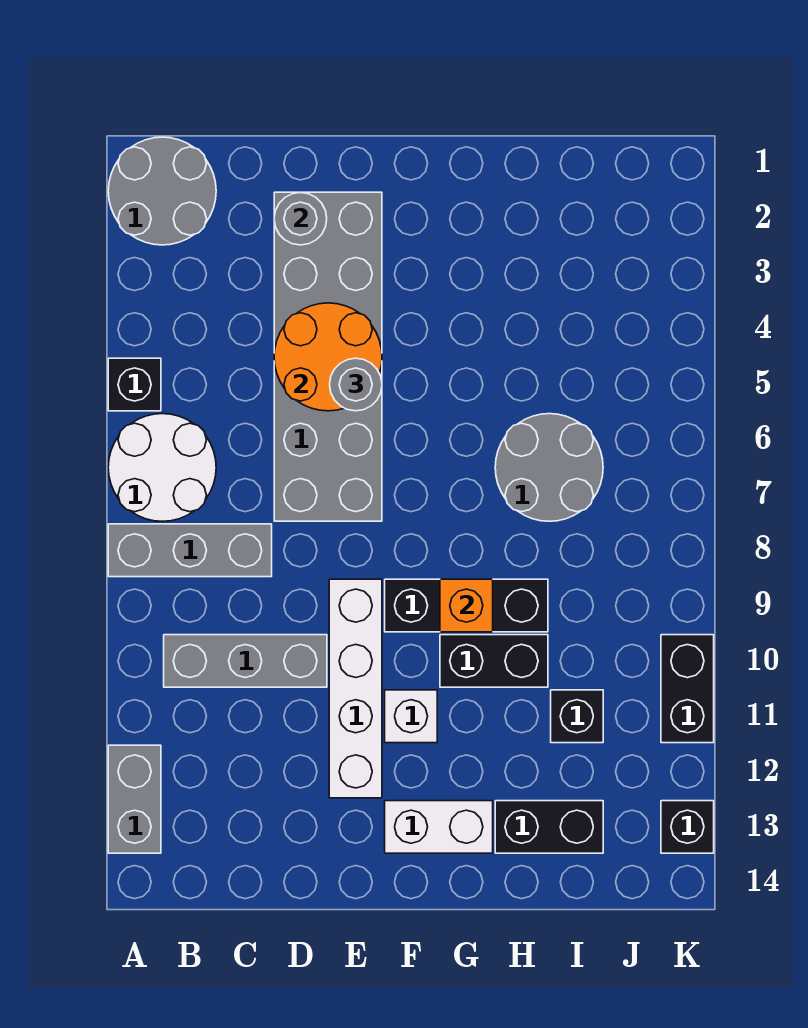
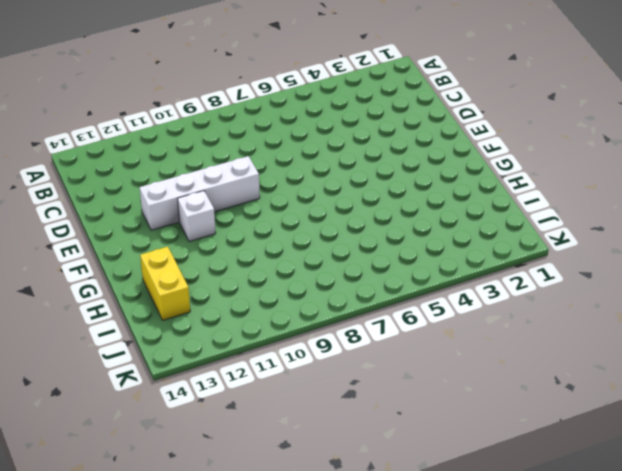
yellow 1x2 brick [140,247,190,320] -> black 1x2 brick [495,801,603,853]
none -> grey 2x2 round brick [108,137,216,245]
none -> black 1x1 brick [108,358,161,411]
none -> white 2x2 round brick [108,414,216,521]

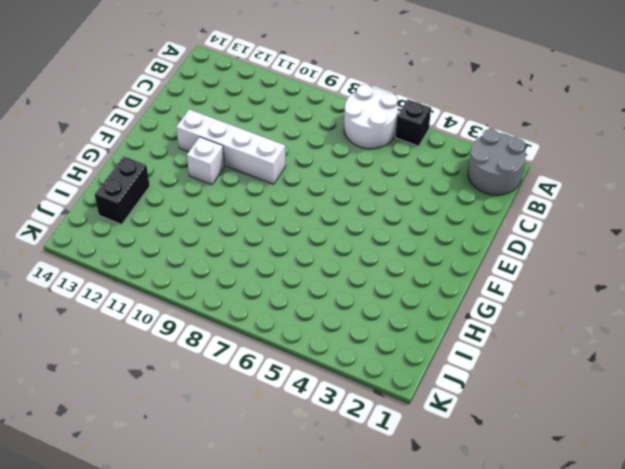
none -> grey 1x3 brick [108,524,272,577]
none -> grey 1x2 brick [108,745,161,853]
none -> grey 1x3 brick [164,635,327,687]

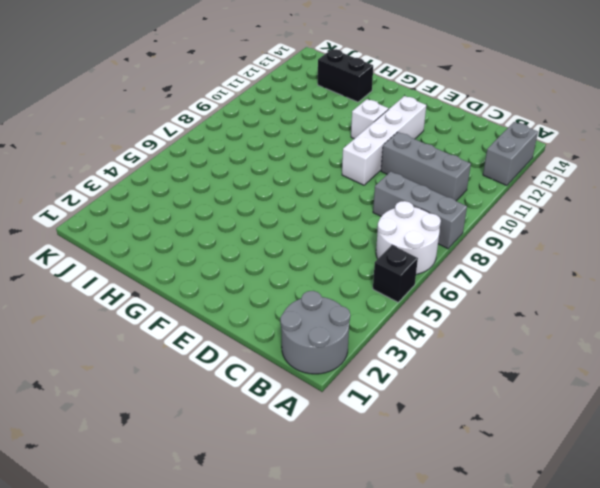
none -> grey 2x6 brick [274,192,382,521]
none -> black 1x3 brick [385,579,548,632]
none -> white 1x2 brick [385,801,493,853]

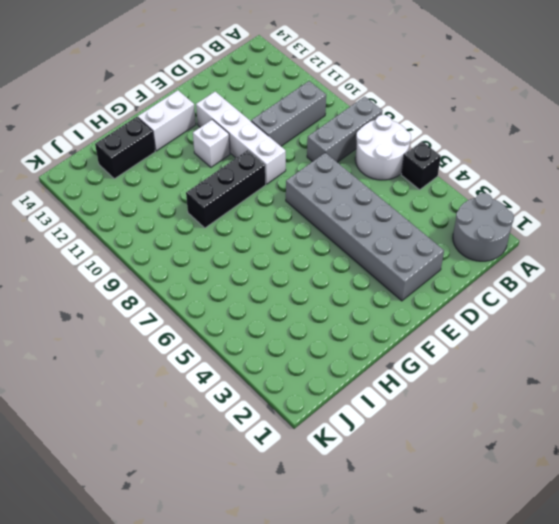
none -> grey 1x2 brick [108,745,161,853]
none -> black 1x2 brick [440,635,548,687]
none -> grey 2x2 round brick [495,414,603,521]

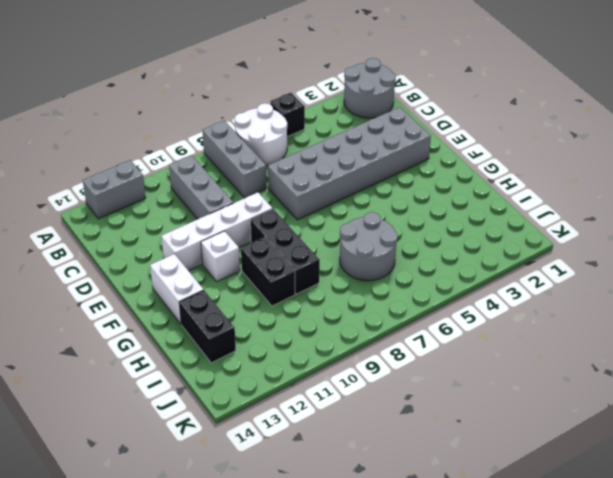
none -> black 1x1 brick [551,690,603,743]
none -> black 1x2 brick [661,635,714,743]
none -> black 1x1 brick [661,801,714,853]

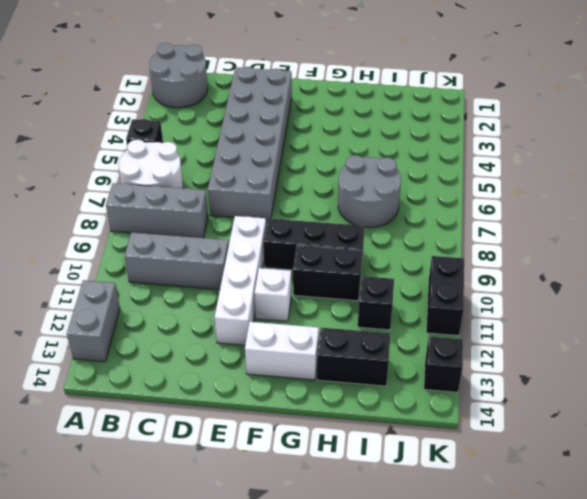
none -> grey 1x1 round brick [274,192,327,245]
none -> orange 2x2 round brick [274,303,382,411]
none -> orange 1x1 brick [440,579,493,632]

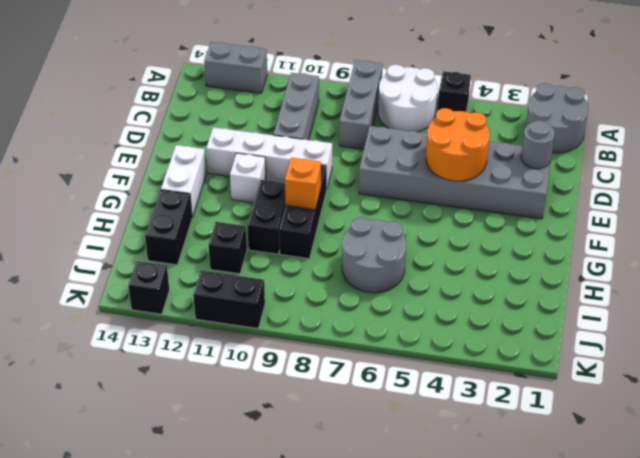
none -> grey 1x1 round brick [330,358,382,411]

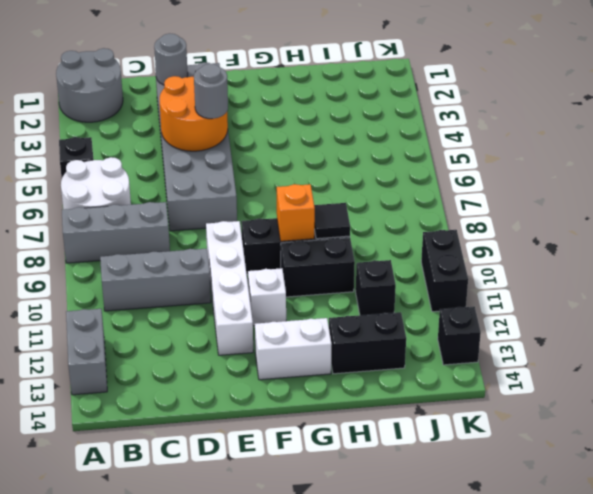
black 1x1 tile [314,203,350,239] -> none
none -> grey 2x2 round brick [495,414,603,521]

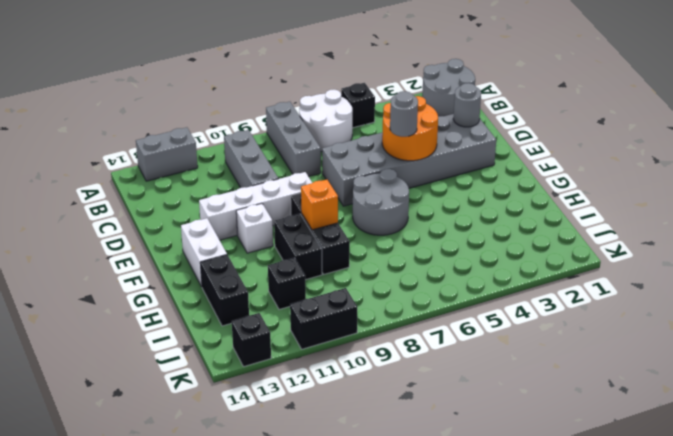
grey 2x2 round brick [353,169,409,235] -> grey 2x2 round brick moved to [495,414,603,521]

